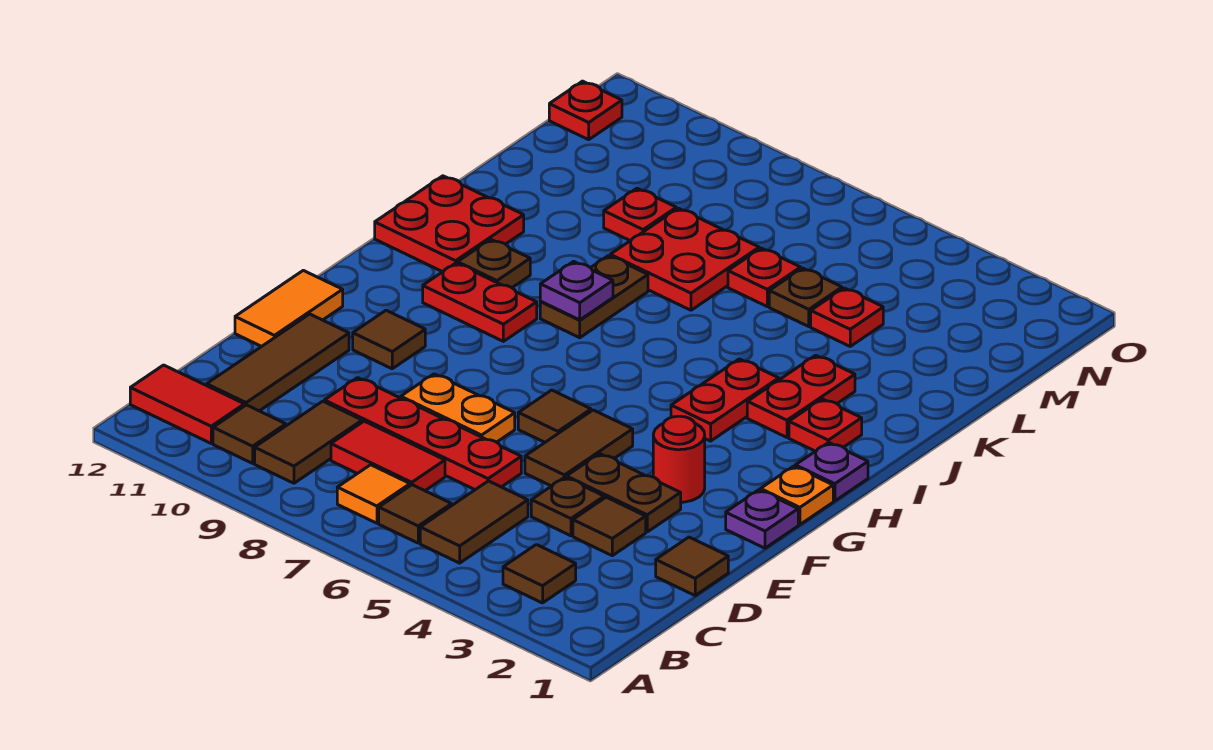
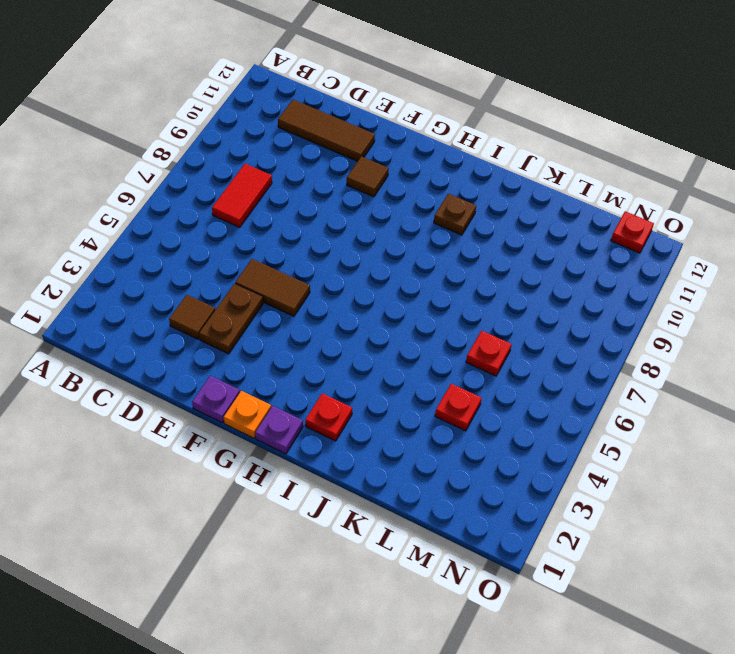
none -> brown 1x1 tile [503,545,576,603]
none -> brown 1x2 tile [420,481,528,563]
none -> brown 1x1 tile [379,485,452,543]
none -> orange 1x1 tile [337,465,410,523]

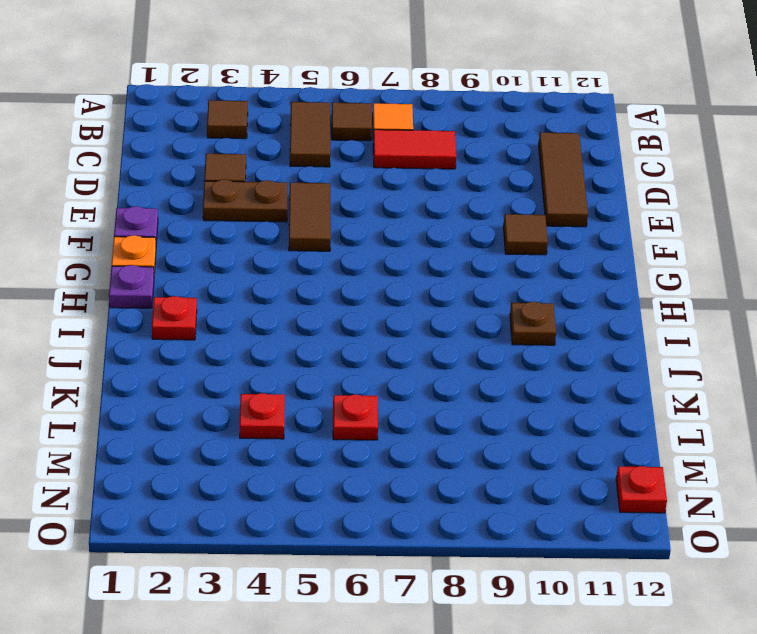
none -> brown 1x2 tile [255,401,362,483]
none -> brown 1x1 tile [213,405,286,463]
none -> red 1x2 tile [130,365,244,443]
none -> brown 1x1 tile [656,537,728,595]

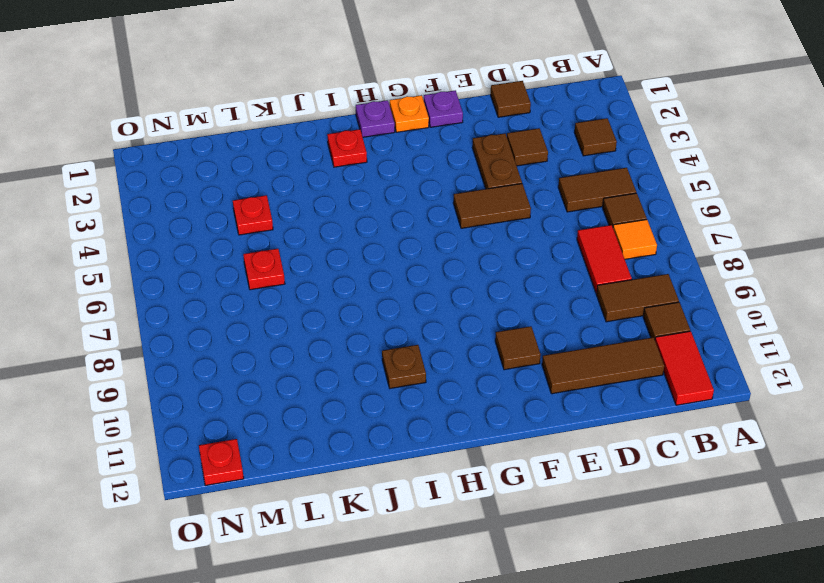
none -> brown 1x1 plate [531,477,604,536]
none -> red 1x4 plate [324,378,521,490]
none -> orange 1x2 plate [401,374,515,442]
none -> orange 1x2 tile [235,270,343,346]

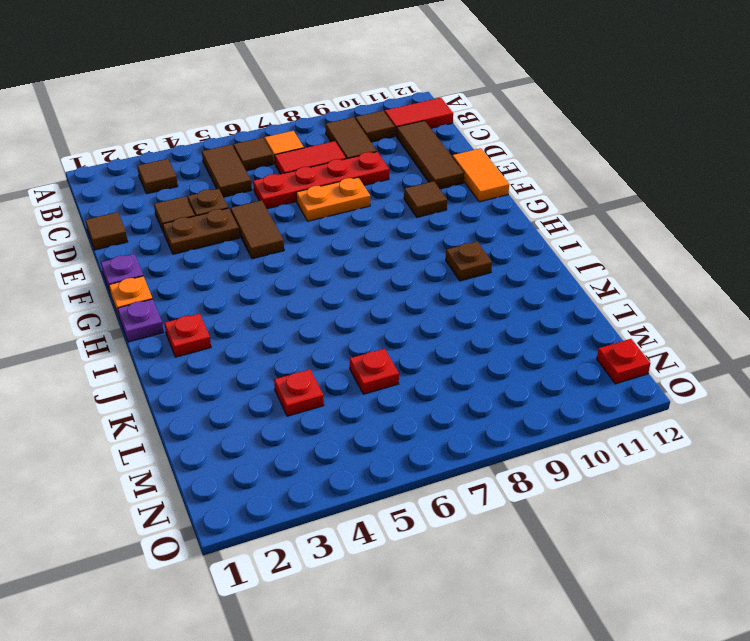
none -> red 1x1 round brick [653,416,705,502]
none -> brown 1x1 tile [518,390,591,442]
none -> red 1x2 plate [671,359,779,441]
none -> red 1x2 plate [423,263,537,341]

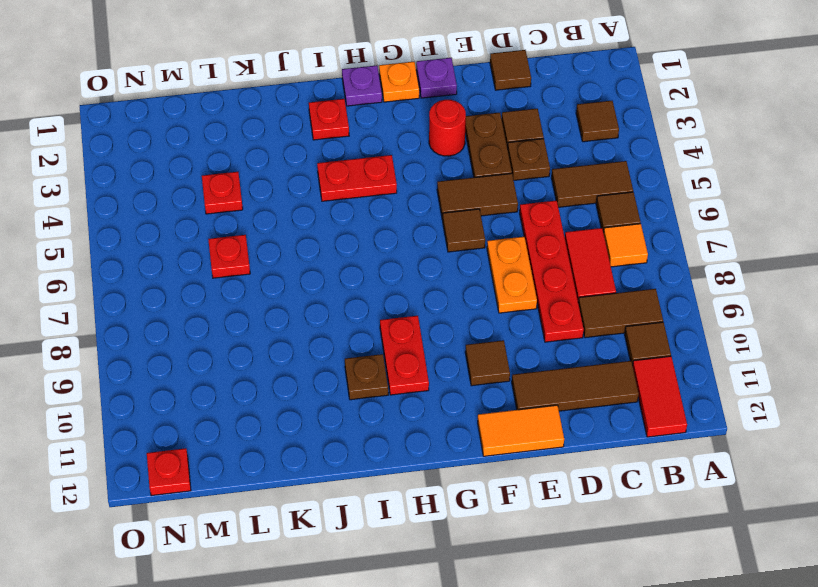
none -> red 1x2 plate [747,355,855,437]
none -> brown 1x2 plate [540,256,648,338]
none -> red 2x2 plate [375,176,524,272]
none -> red 2x2 plate [610,208,759,310]

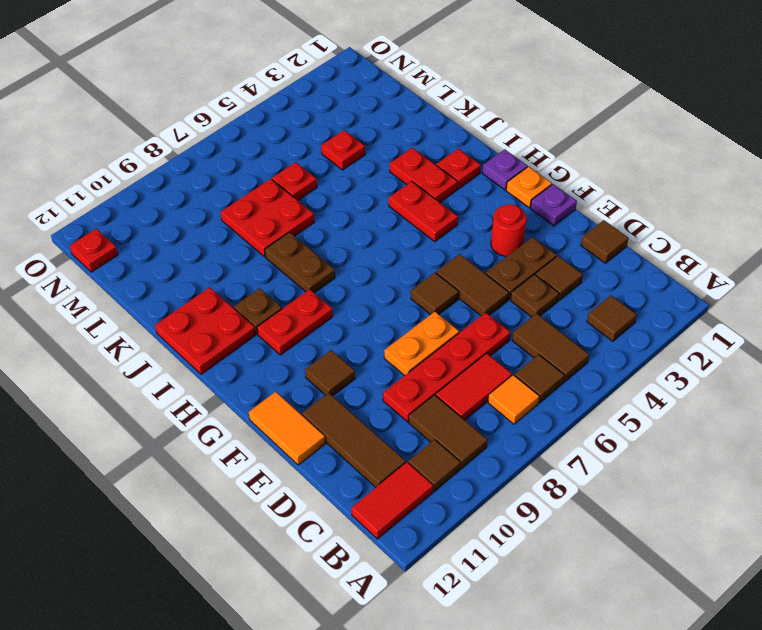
none -> brown 1x1 plate [769,268,842,326]
none -> red 1x1 plate [604,188,676,241]
none -> purple 1x1 plate [540,261,613,320]

